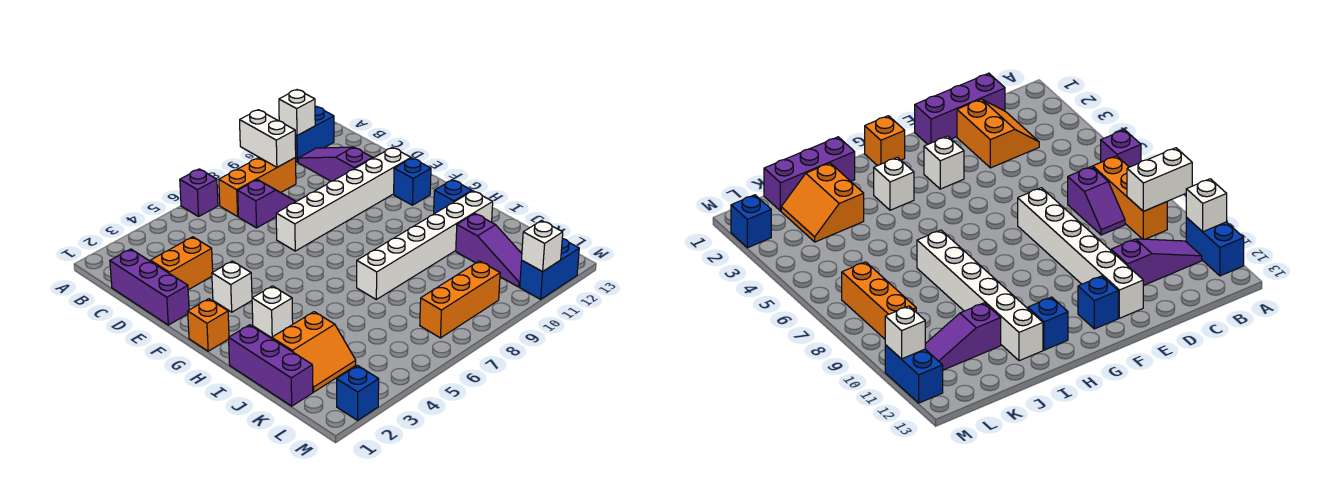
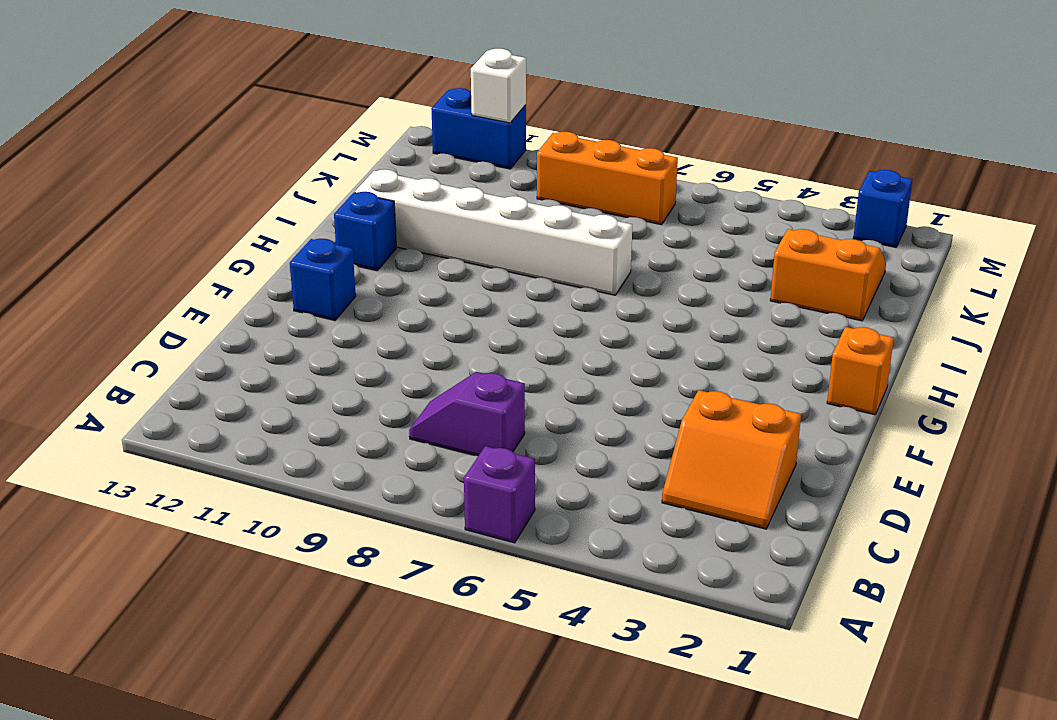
none -> blue 1x2 brick [295,106,334,162]
none -> orange 1x3 brick [219,158,296,216]
none -> purple 1x3 slope [298,147,373,181]

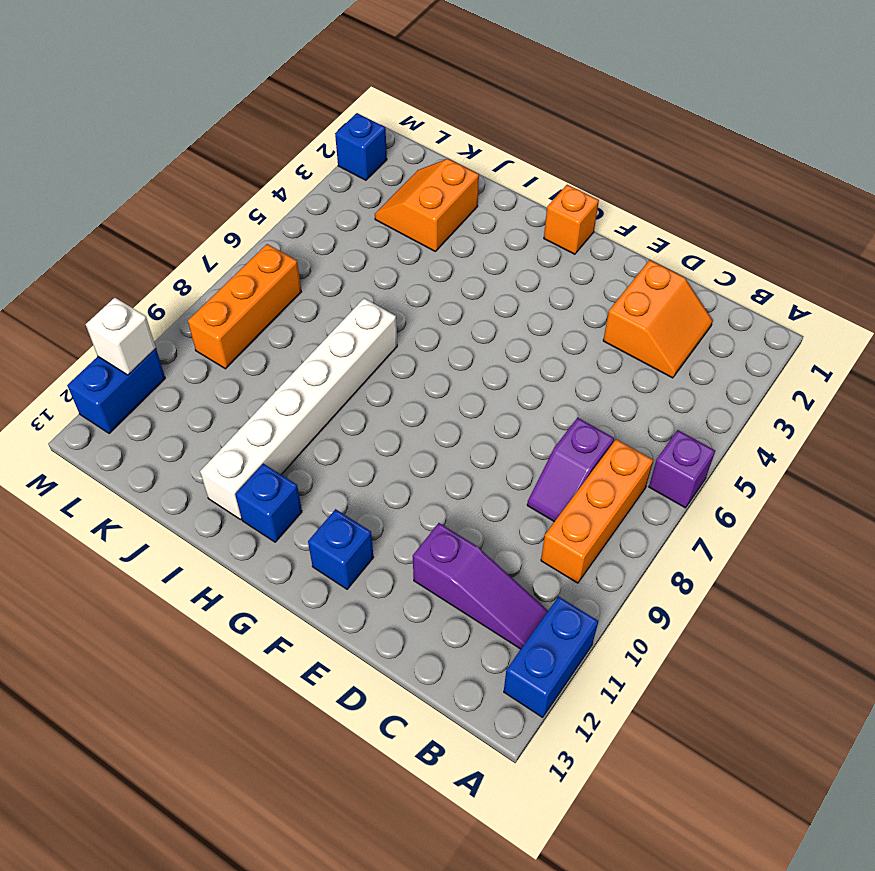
none -> purple 1x3 brick [110,249,189,325]
none -> white 1x6 brick [276,147,411,251]
none -> white 1x1 brick [212,261,252,312]

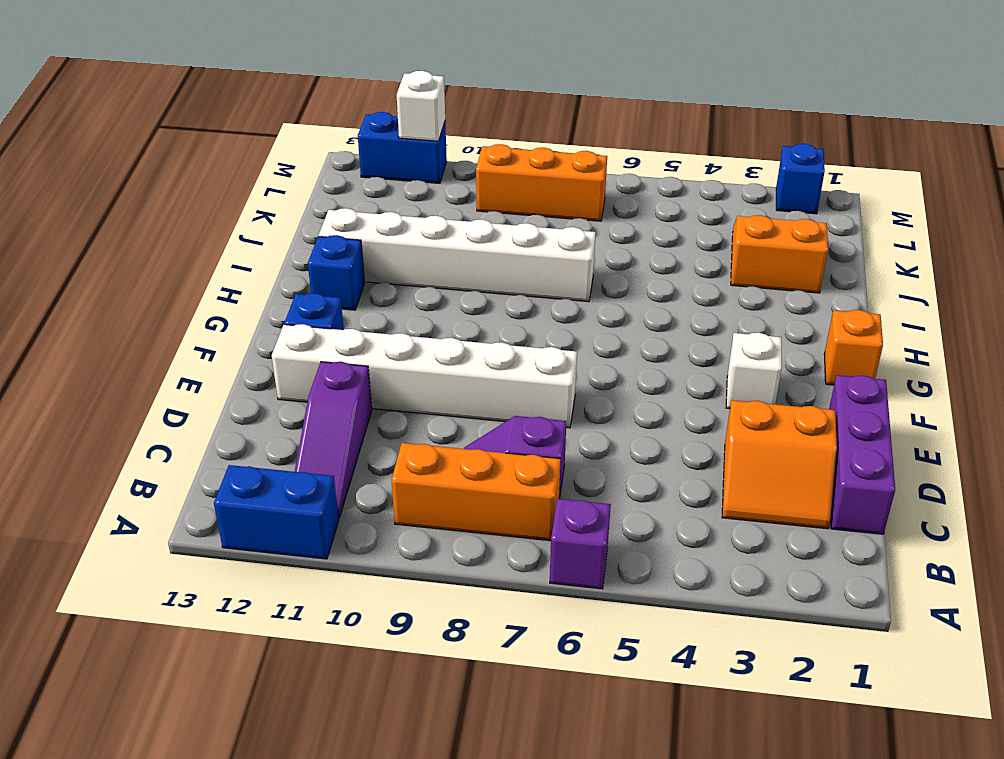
none -> white 1x1 brick [252,286,293,338]
none -> purple 1x3 brick [229,325,313,406]
none -> purple 1x3 slope [456,214,522,287]

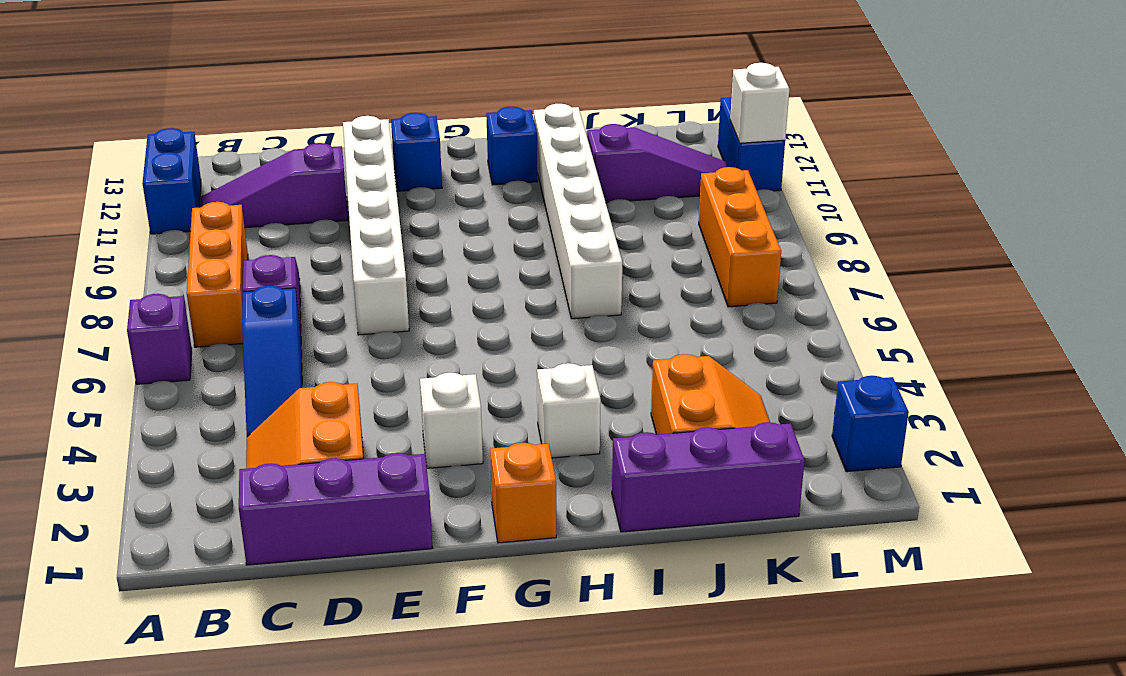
blue 1x3 slope [242,286,302,437] -> none
none -> white 1x2 brick [240,110,296,167]
none -> white 1x1 brick [279,90,315,136]

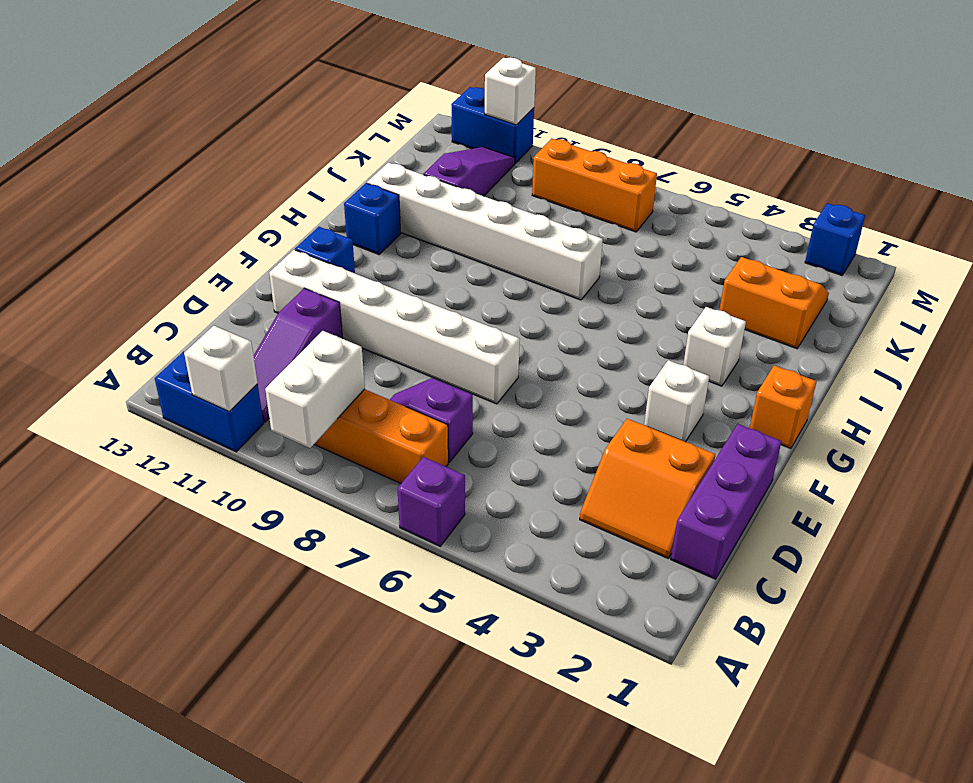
none -> purple 1x3 brick [229,325,313,406]

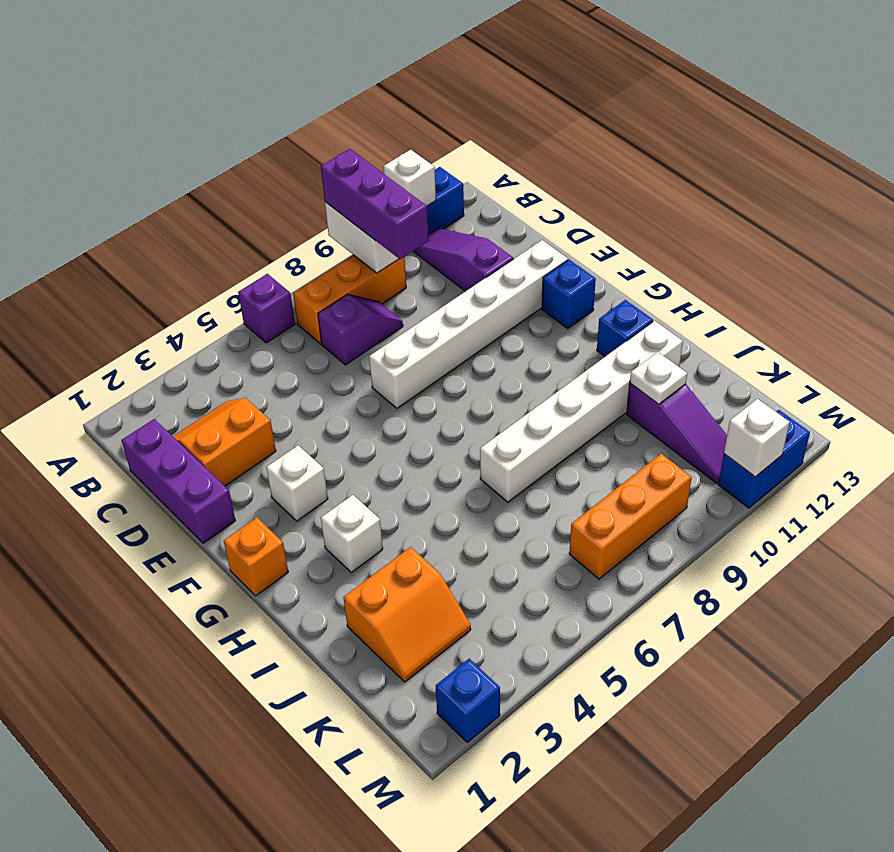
purple 1x3 brick [321,149,429,259] -> purple 1x3 brick moved to [229,325,313,406]
white 1x1 plate [630,352,687,404] -> none

